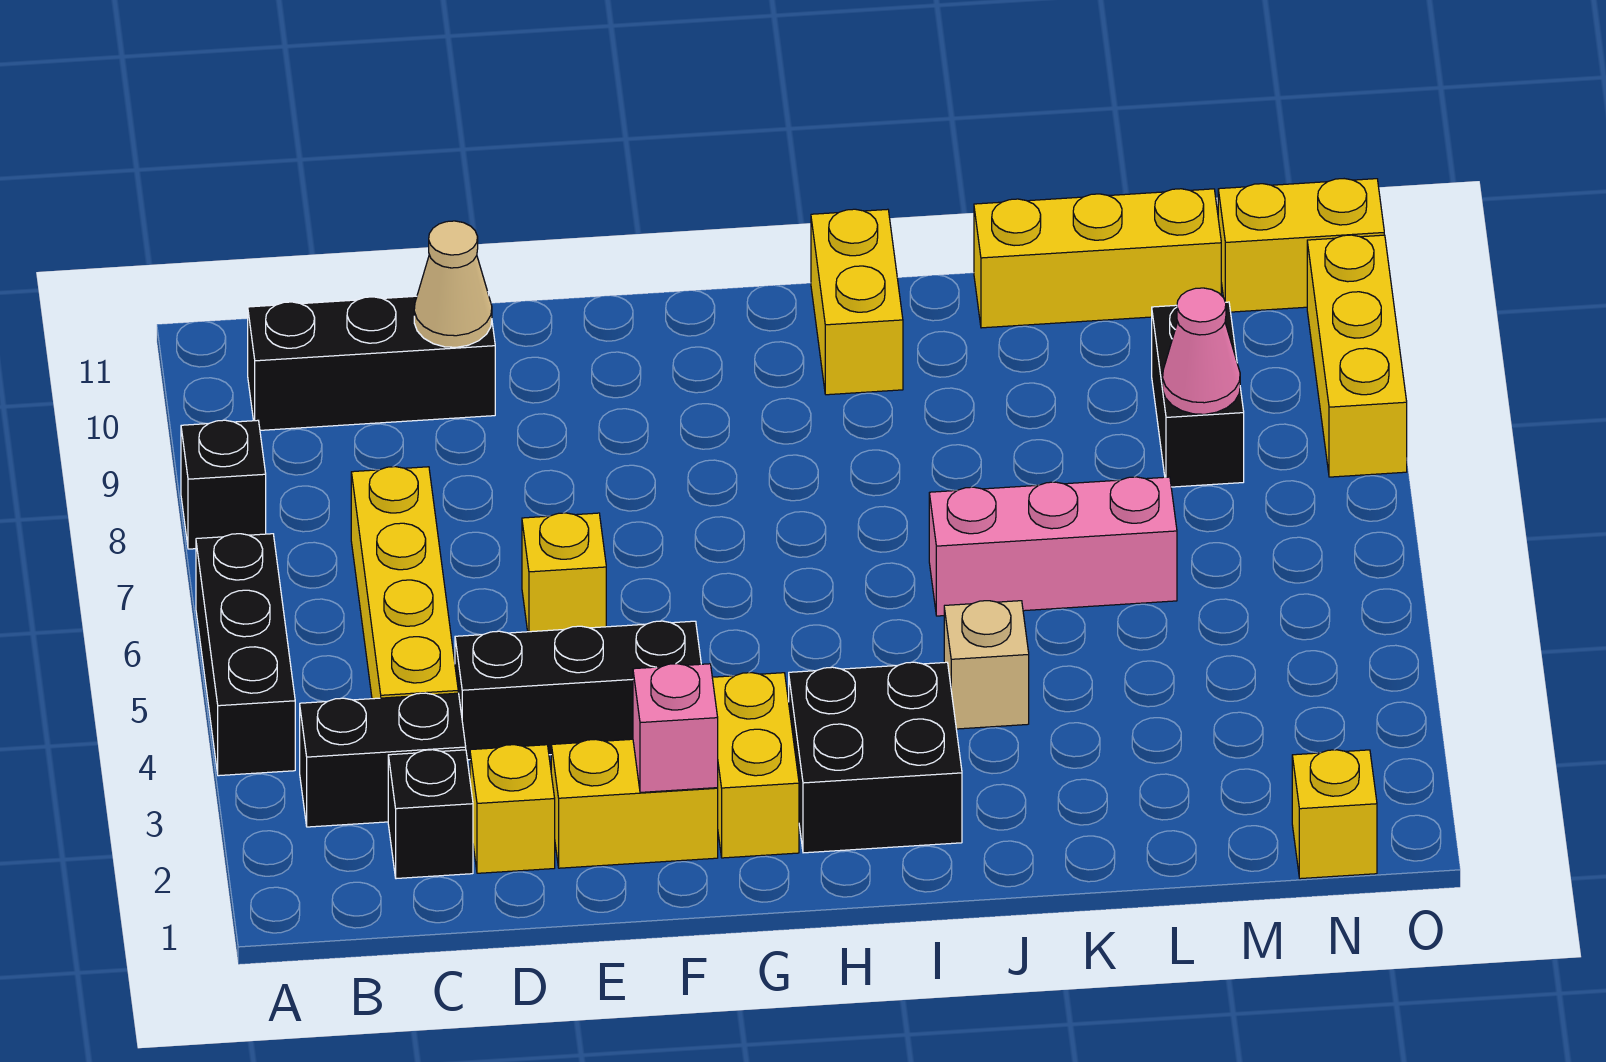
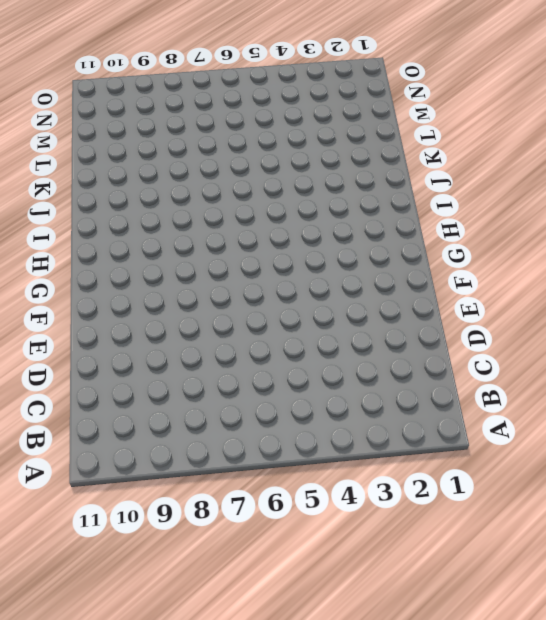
none -> black 1x3 brick [196,534,295,776]
none -> black 1x1 brick [181,420,266,549]
none -> black 1x2 brick [300,693,466,827]

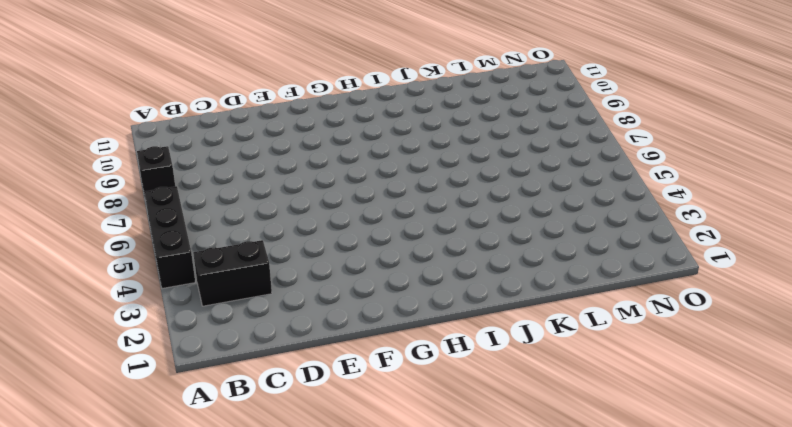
none -> black 1x3 brick [248,293,495,430]
none -> black 1x1 brick [388,750,473,879]
none -> yellow 1x4 brick [351,467,458,699]

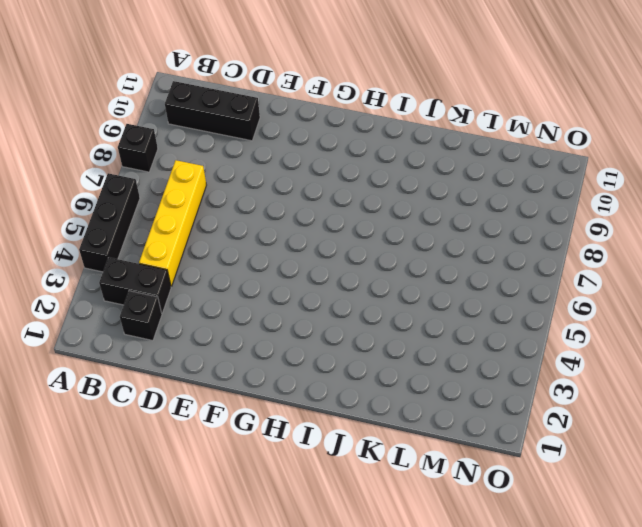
none -> yellow 1x1 brick [470,745,555,873]
none -> black 1x3 brick [455,621,701,760]
none -> yellow 1x2 brick [551,739,718,868]

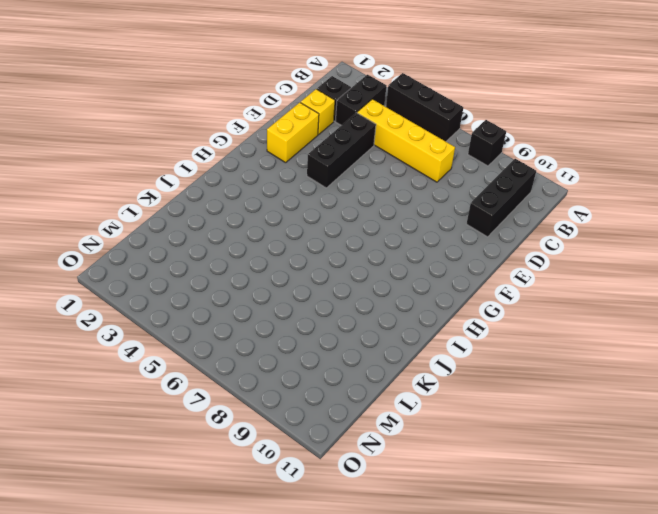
none -> yellow 1x1 brick [522,513,606,632]
none -> yellow 1x2 brick [712,673,799,858]
none -> black 2x2 brick [789,662,962,853]

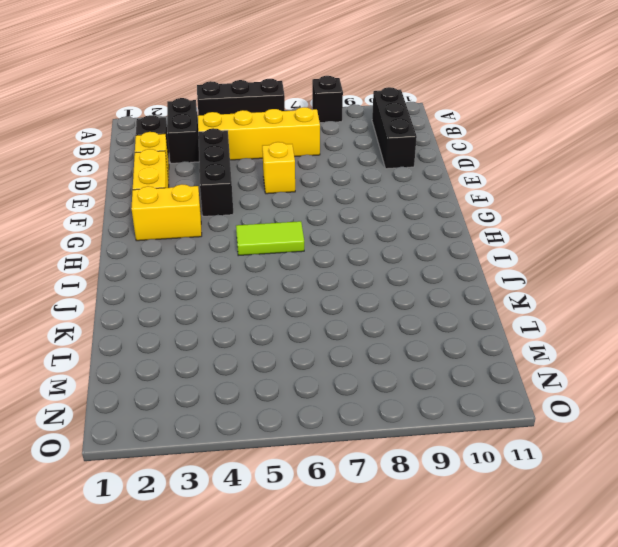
lime 1x2 tile [236,221,304,256] -> none
none -> black 2x2 brick [789,662,962,853]
none -> yellow 1x2 brick [811,209,903,395]
none -> tan 1x1 brick [944,601,1029,729]

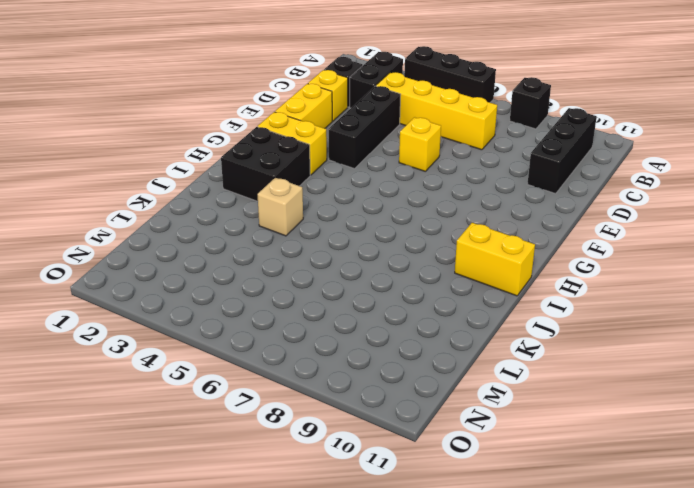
none -> pink 1x3 brick [929,477,1177,616]
none -> yellow 1x3 brick [974,189,1221,328]
none -> black 1x2 brick [1152,302,1244,487]

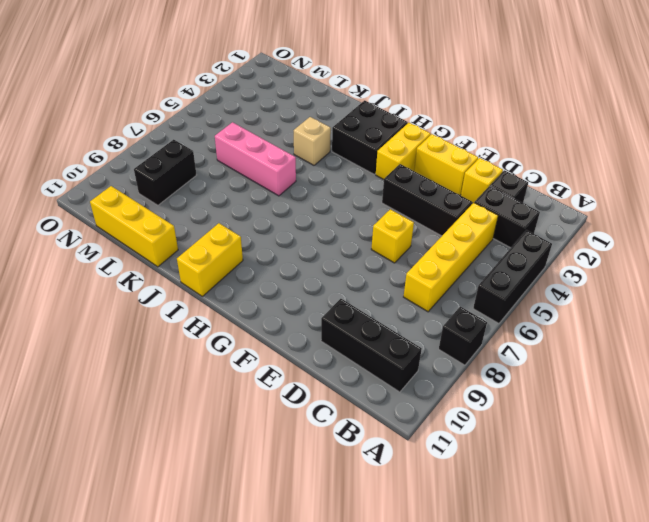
none -> yellow 1x1 brick [1292,750,1377,879]
none -> yellow 1x2 brick [1218,179,1384,312]
none -> yellow 1x3 brick [1307,235,1407,477]

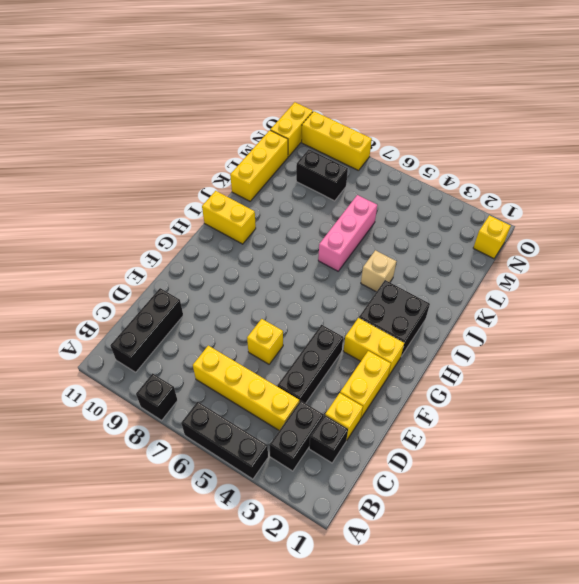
none -> tan 1x1 cone [414,221,492,347]
none -> pink 1x1 brick [633,664,718,792]
none -> pink 1x1 cone [1163,288,1240,414]

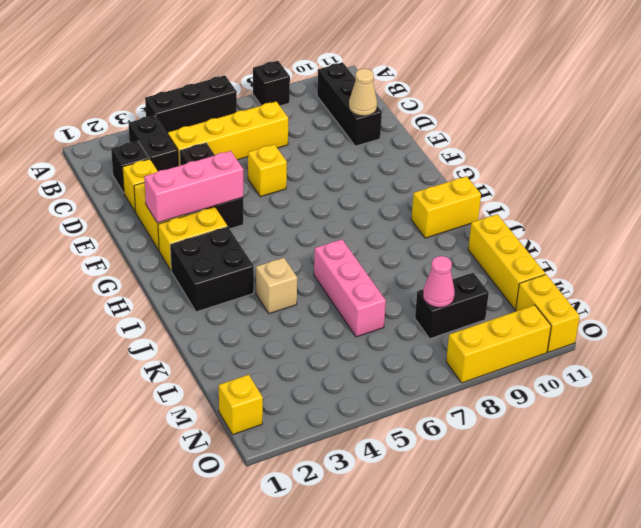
pink 1x3 brick [144,151,243,223] -> pink 1x1 brick [633,664,718,792]

